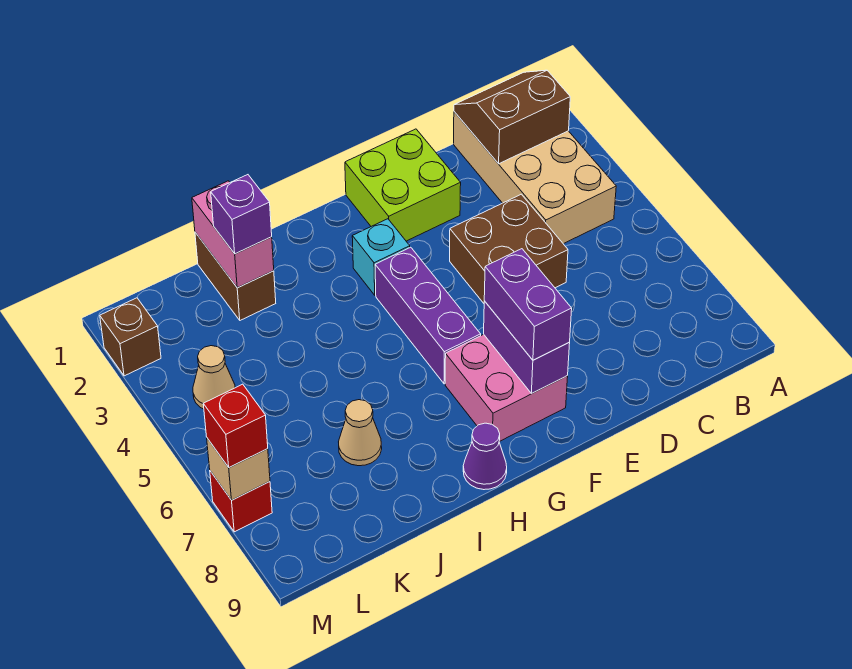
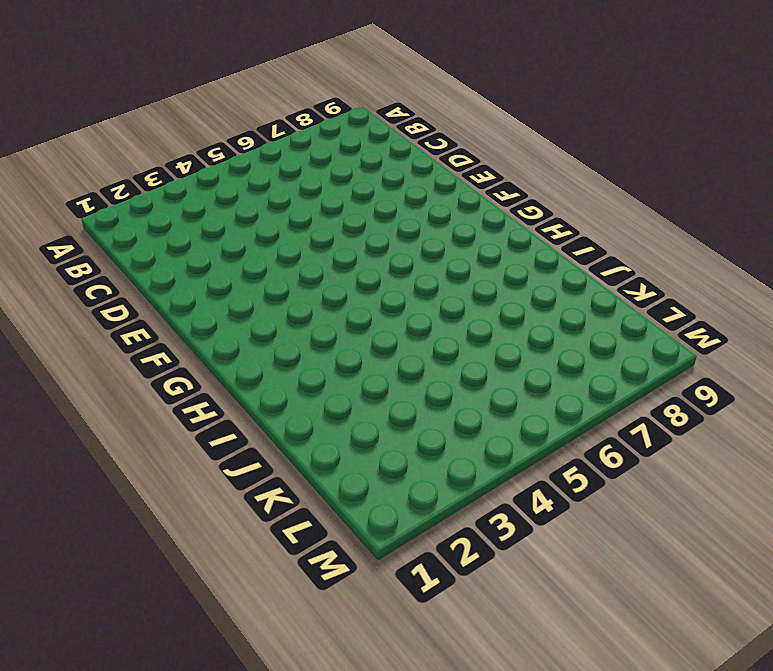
none -> tan 2x4 brick [454,112,616,244]
none -> brown 2x2 brick [450,194,568,303]
none -> lime 2x2 brick [345,129,461,241]

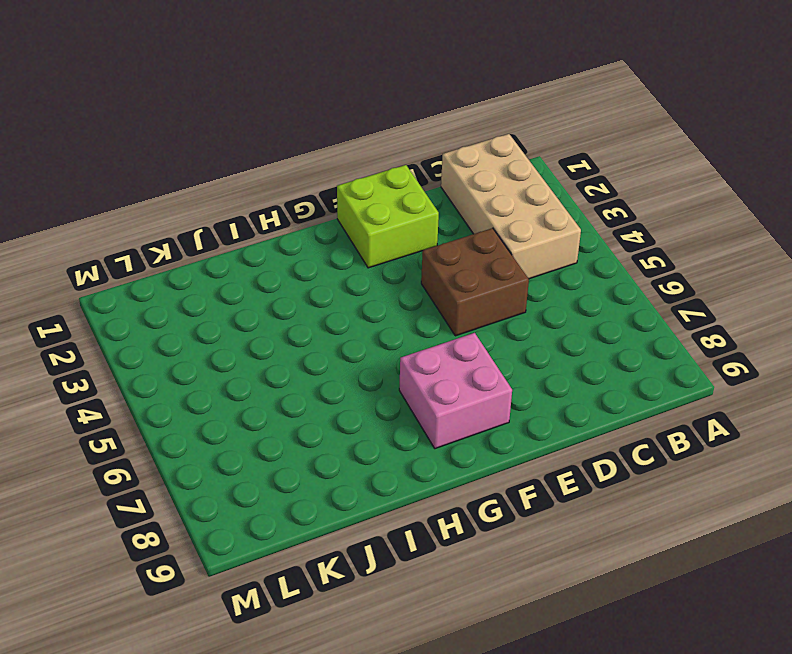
none -> cyan 1x1 brick [352,219,410,295]
none -> purple 1x3 brick [375,247,481,384]
none -> purple 1x1 cone [463,423,507,490]

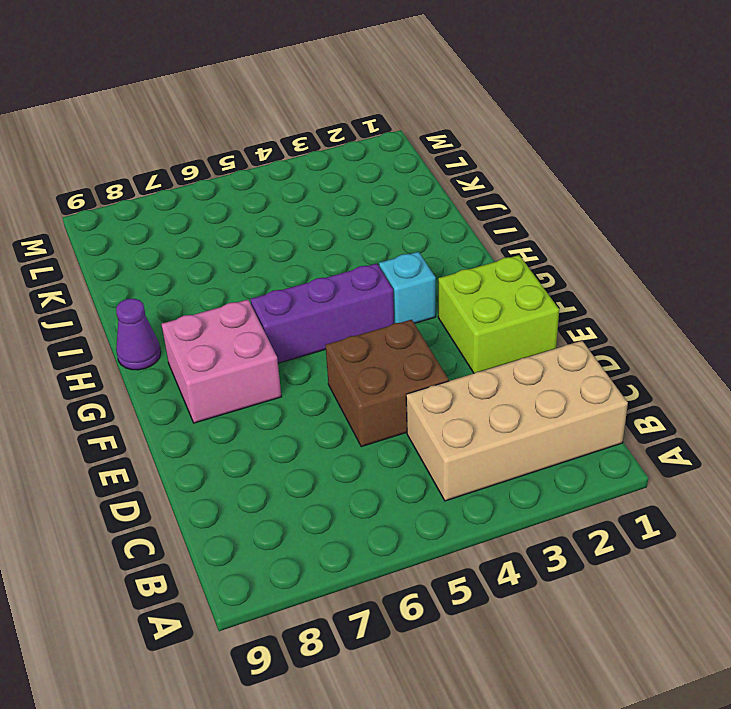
none -> brown 1x2 brick [195,232,276,320]
none -> tan 1x1 cone [339,400,382,466]
none -> tan 1x1 cone [193,346,235,409]

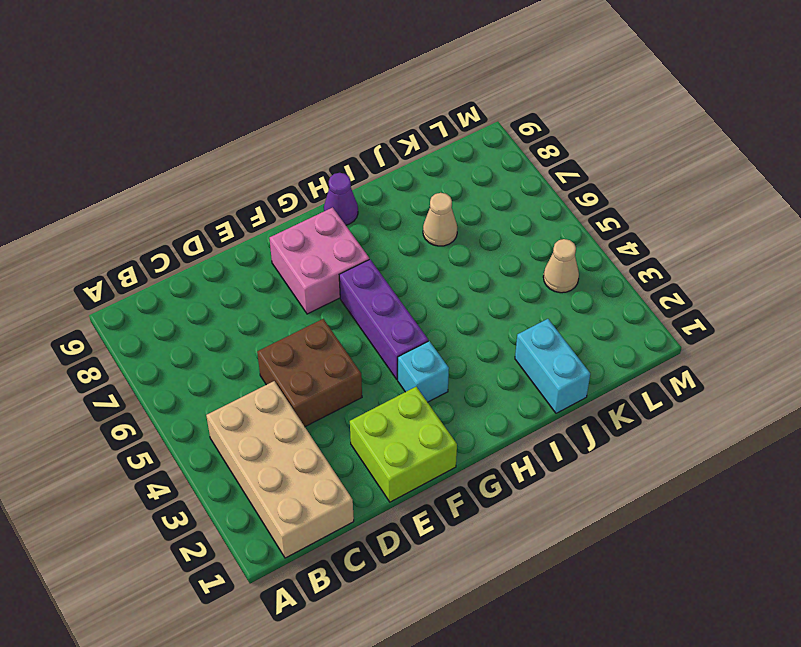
cyan 1x2 brick [515,319,590,413] -> brown 1x2 brick [195,232,276,320]
none -> brown 1x1 brick [100,298,161,376]
none -> red 1x1 brick [210,471,272,532]
none -> brown 2x2 slope [454,70,570,164]

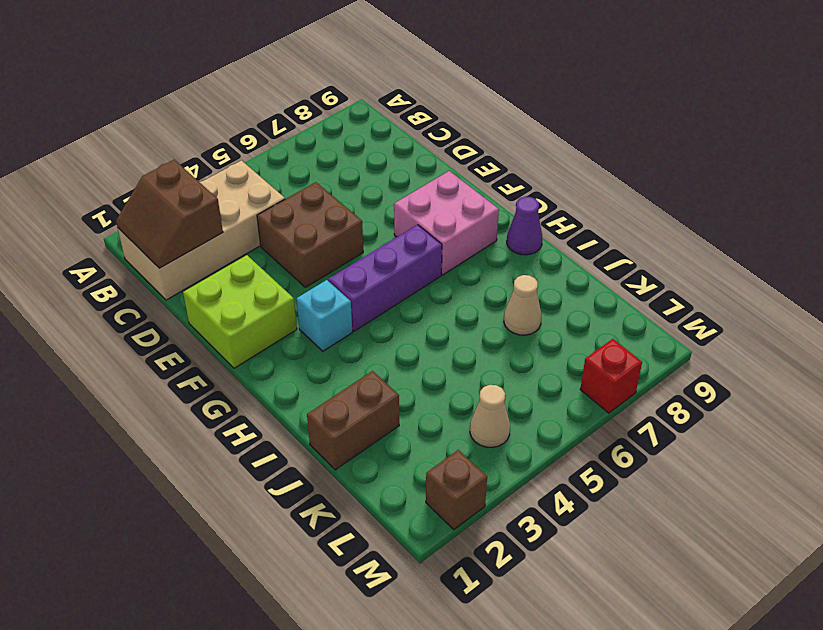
none -> purple 1x2 brick [484,301,570,393]
none -> pink 1x2 brick [192,181,274,288]
none -> tan 1x1 brick [207,438,270,500]

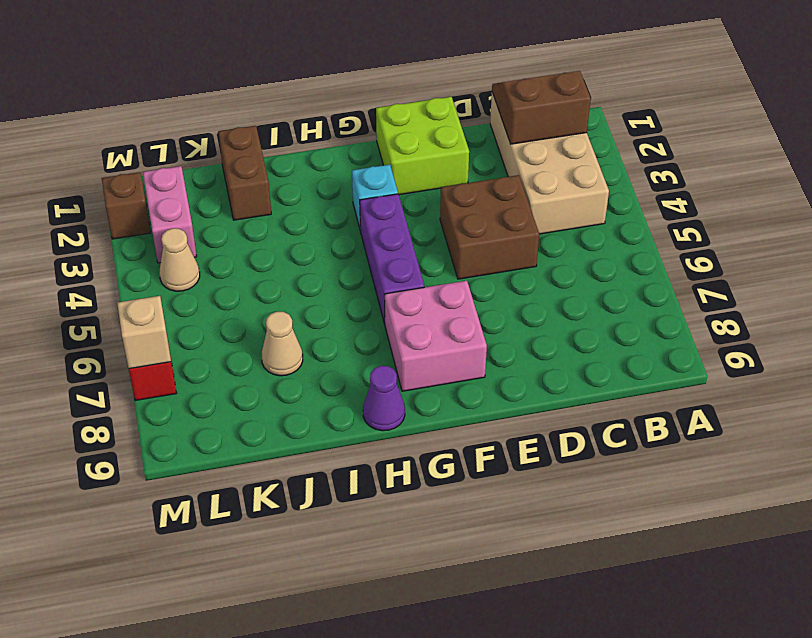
pink 1x2 brick [143,166,197,263] -> pink 1x2 brick moved to [192,181,274,288]
none -> purple 1x2 brick [484,301,570,393]
none -> purple 1x2 brick [484,249,572,360]
none -> purple 1x1 brick [211,175,272,254]

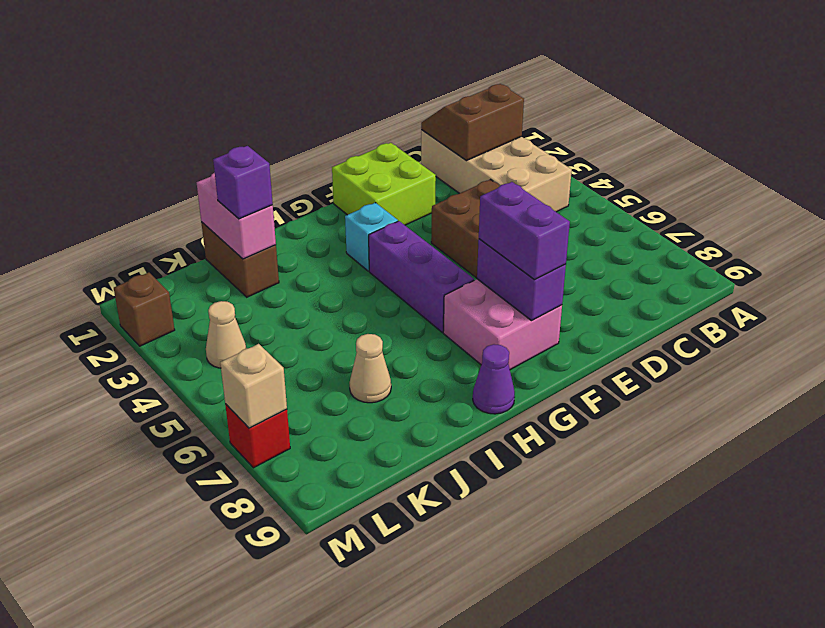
none -> red 1x1 brick [203,384,268,468]

